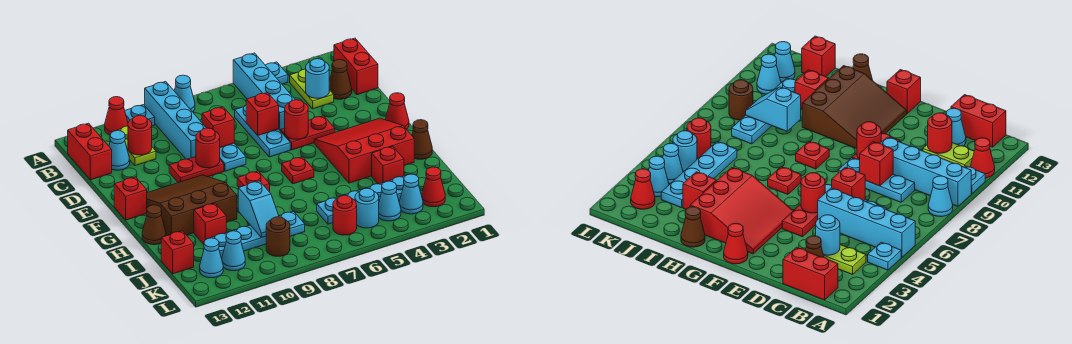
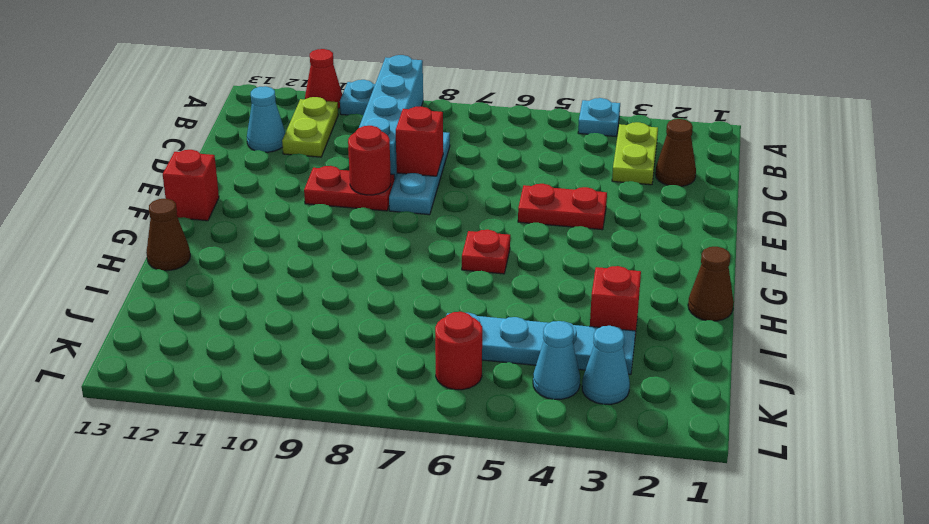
none -> cyan 1x4 brick [233,53,295,130]
none -> cyan 1x1 cone [174,75,195,112]
none -> red 1x2 brick [334,38,378,95]
none -> red 1x2 brick [68,123,112,180]

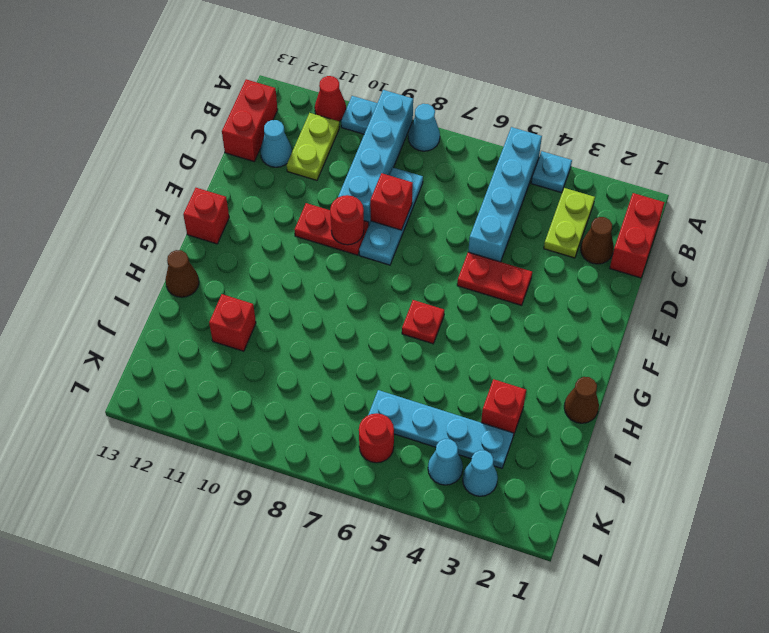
none -> cyan 1x3 plate [235,106,290,157]
none -> red 1x1 cone [385,93,409,129]
none -> red 3x3 slope [314,118,414,183]
none -> brown 3x3 slope [147,175,237,236]

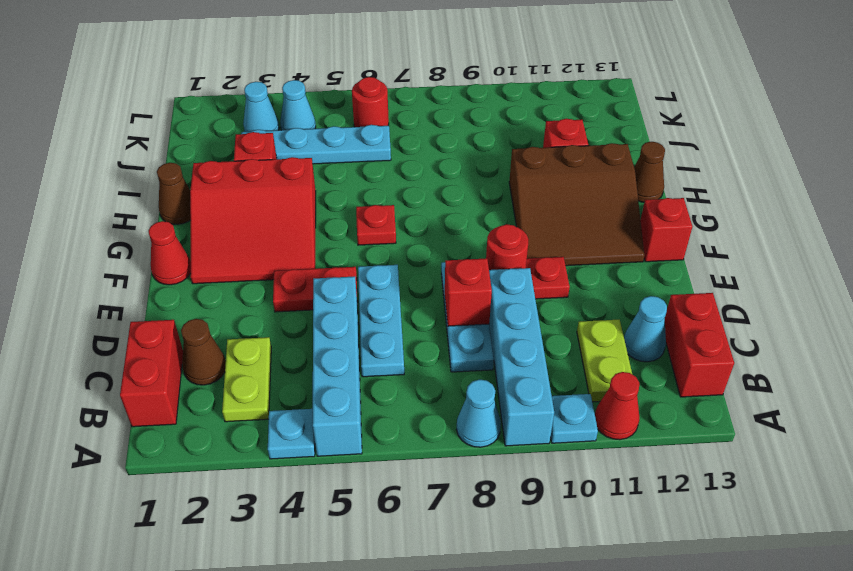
none -> red 1x1 plate [237,171,270,191]
none -> cyan 1x4 plate [211,211,305,258]
none -> red 1x1 brick [161,231,194,274]
none -> red 1x1 cone [422,167,445,207]

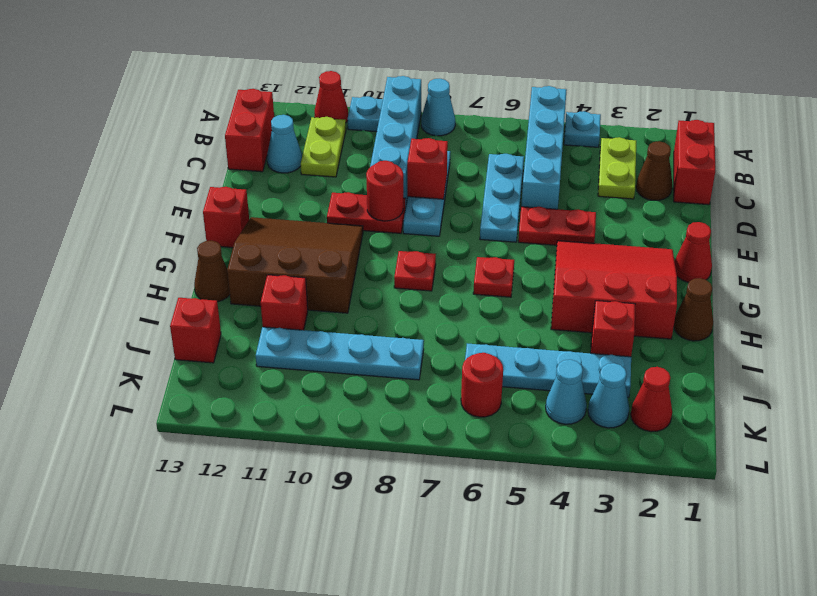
none -> cyan 1x1 round brick [355,188,379,228]
none -> brown 1x1 round brick [266,217,290,256]
none -> cyan 1x1 cone [222,231,245,271]
none -> cyan 1x1 cone [200,238,223,278]

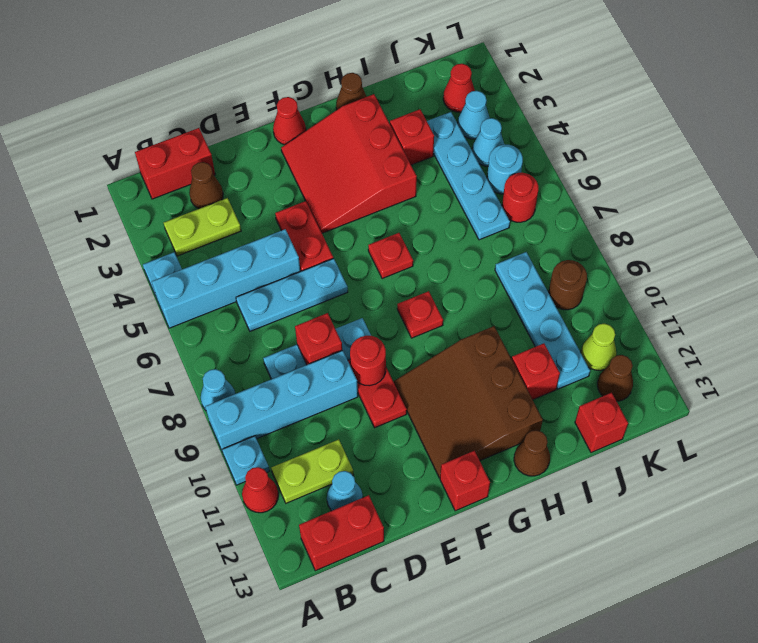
lime 1x1 cone [581,324,616,370] -> cyan 1x1 cone [222,231,245,271]
brown 1x1 cone [597,355,633,401] -> cyan 1x1 cone [200,238,223,278]
none -> cyan 1x1 round brick [306,59,329,98]
none -> red 1x1 round brick [128,116,152,155]
none -> red 1x1 brick [246,92,279,136]
none -> red 1x1 round brick [285,100,308,139]

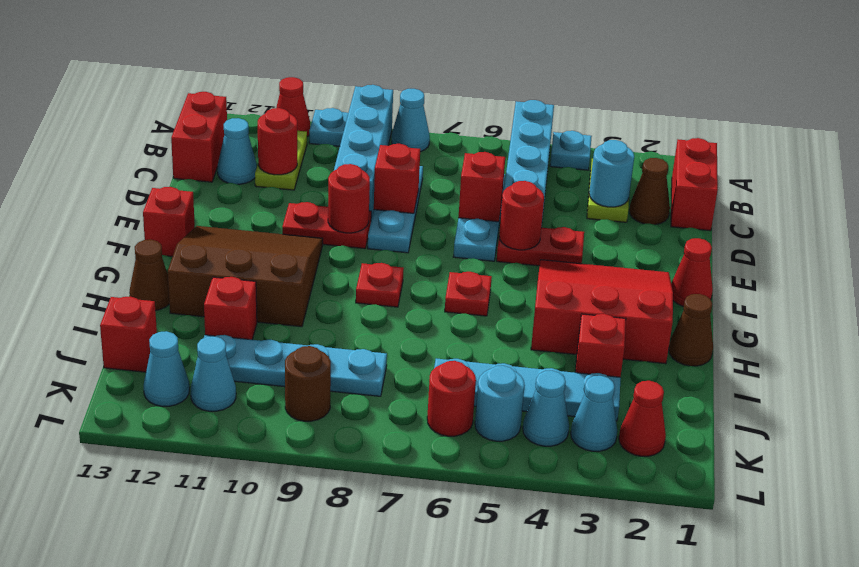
none -> cyan 1x2 slope [238,181,279,238]

